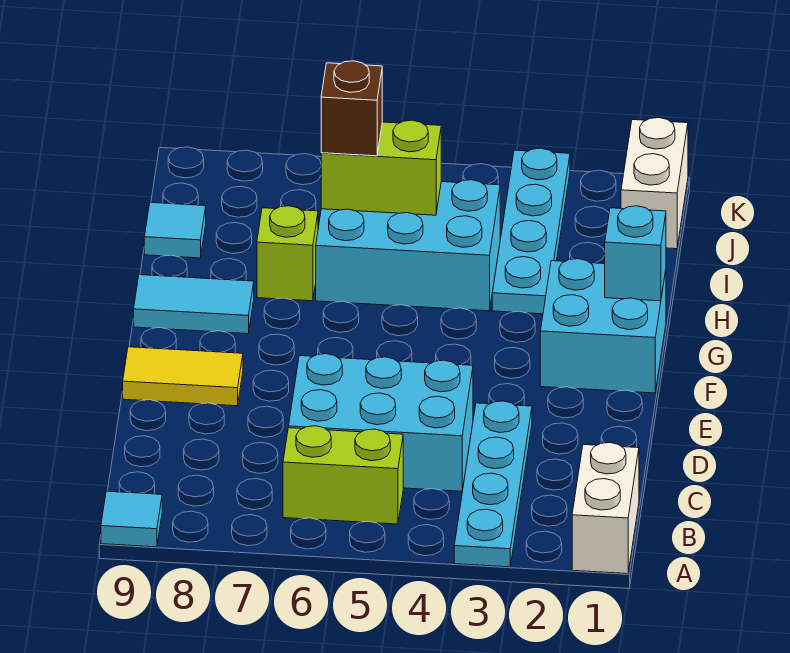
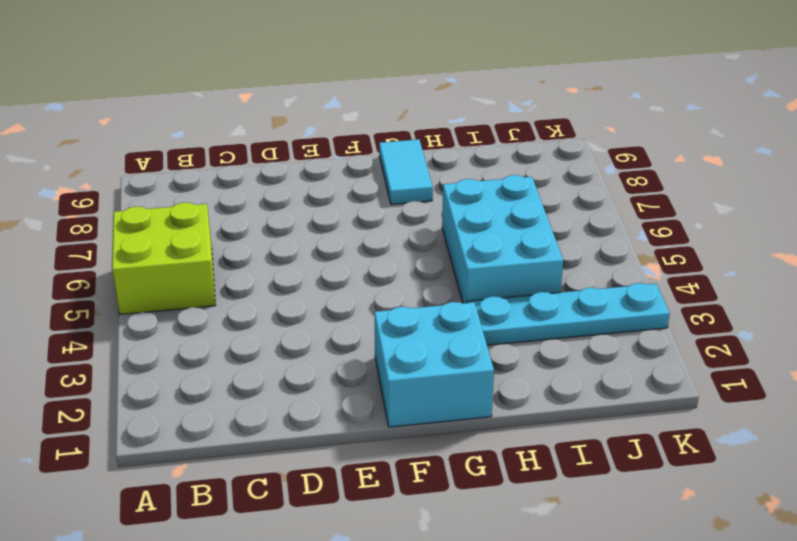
lime 2x2 brick [112,202,215,314] -> lime 1x2 brick [283,426,403,524]
none -> white 1x2 brick [572,443,639,574]
none -> cyan 1x4 plate [454,401,532,567]
none -> cyan 1x1 tile [101,491,162,547]

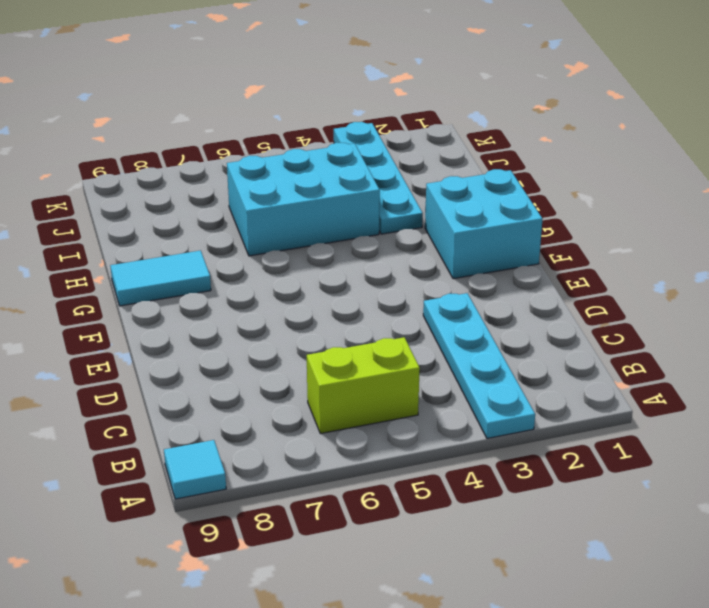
none -> white 1x2 brick [572,443,639,574]
none -> cyan 2x3 brick [289,354,473,491]
none -> yellow 1x2 tile [123,347,243,406]

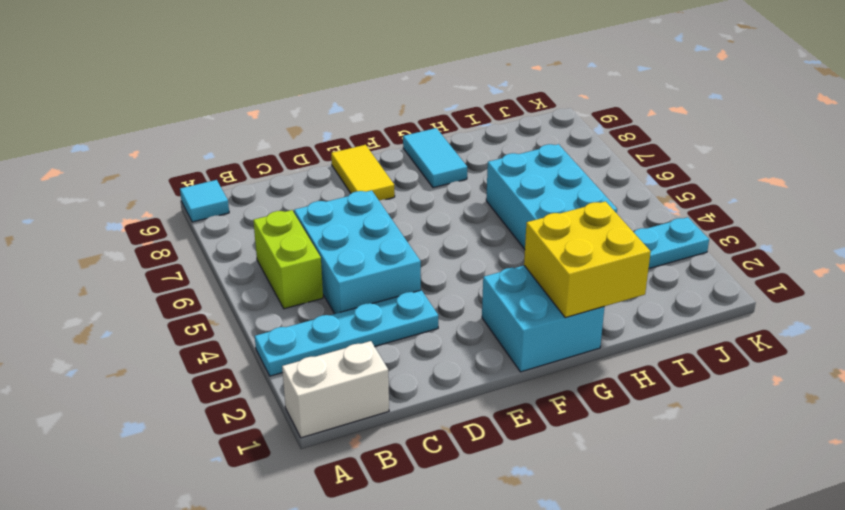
yellow 2x2 brick [524,201,651,318] -> cyan 1x1 brick [605,206,666,301]
none -> lime 1x1 brick [257,206,318,301]
none -> cyan 1x1 tile [144,202,206,258]
none -> white 1x2 brick [621,118,688,249]

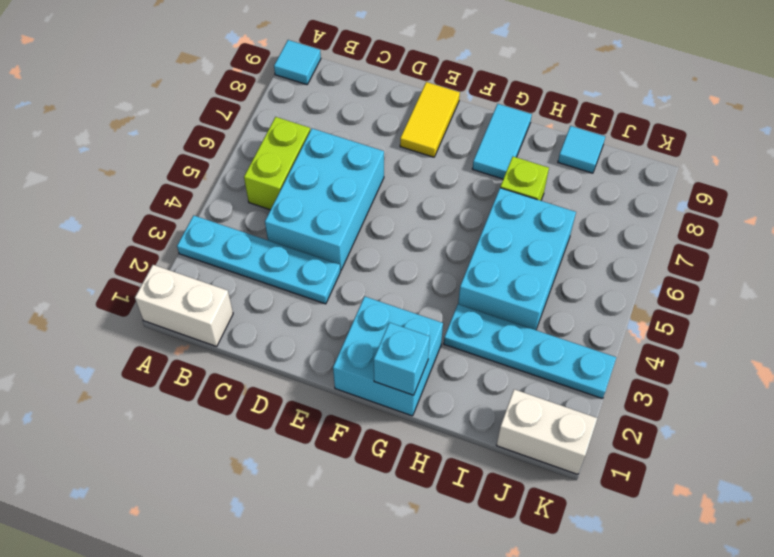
none -> lime 1x2 brick [321,120,441,215]
none -> brown 1x1 brick [321,61,382,156]

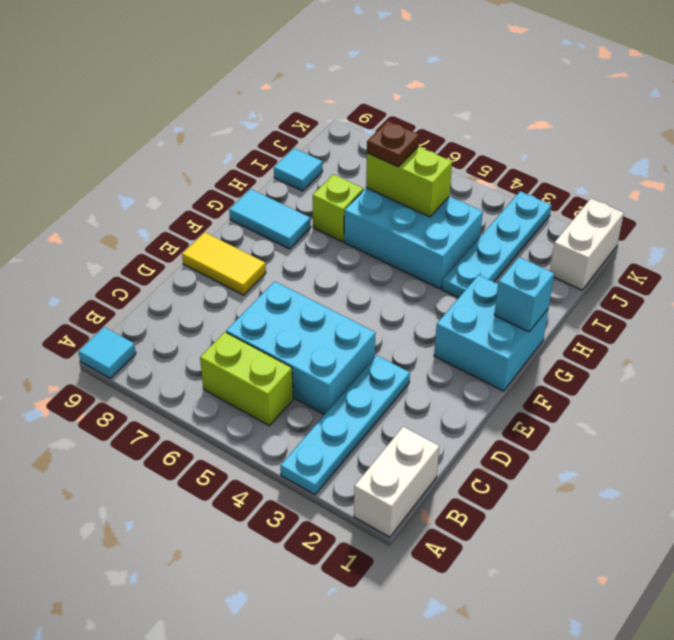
brown 1x1 plate [367,121,419,167] -> brown 1x1 brick [321,61,382,156]

